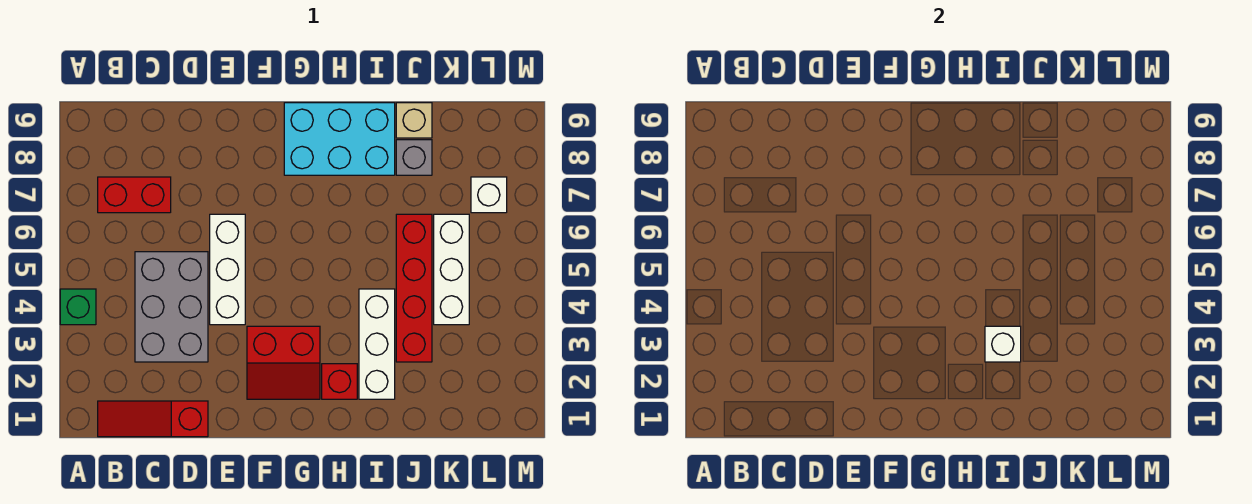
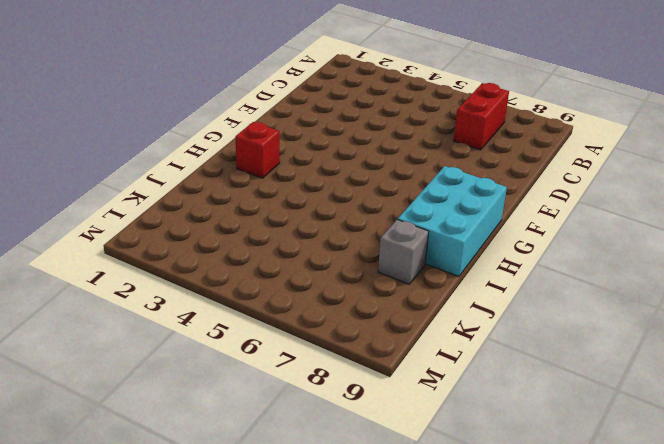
none -> green 1x1 brick [60,289,96,325]
none -> red 1x3 slope [98,401,208,437]
none -> grey 2x3 brick [135,252,208,362]

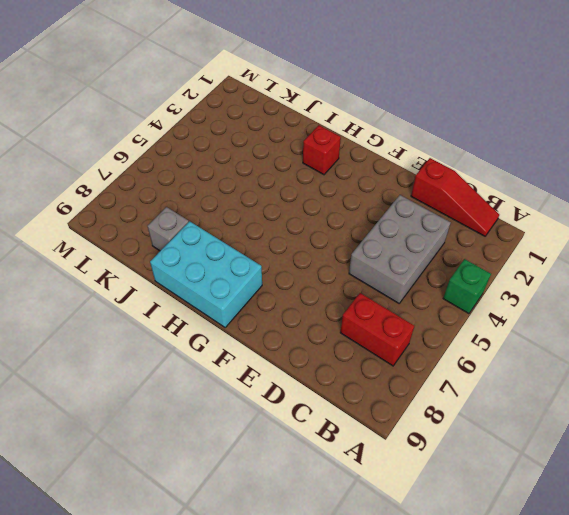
none -> white 1x3 brick [210,214,245,325]
none -> red 2x2 slope [247,326,320,399]
none -> white 1x3 brick [359,289,395,399]

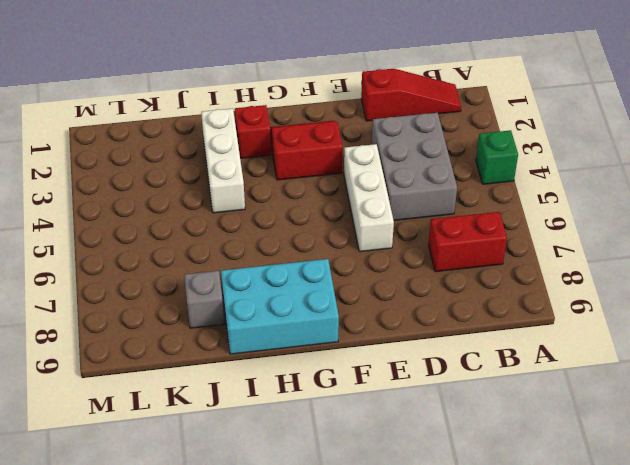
none -> red 1x4 brick [396,214,432,362]
none -> tan 1x1 brick [396,103,432,138]
none -> white 1x3 brick [434,214,469,325]

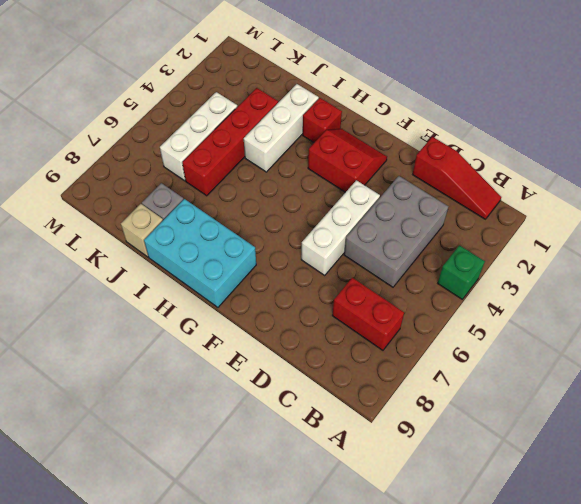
none -> white 1x1 brick [471,177,507,213]
none -> white 1x1 brick [985,326,1021,362]

